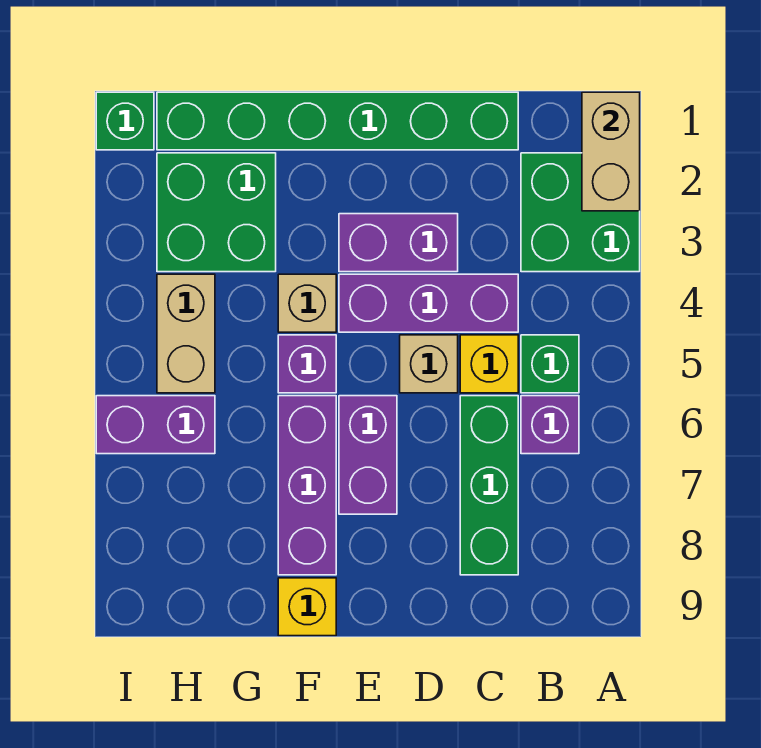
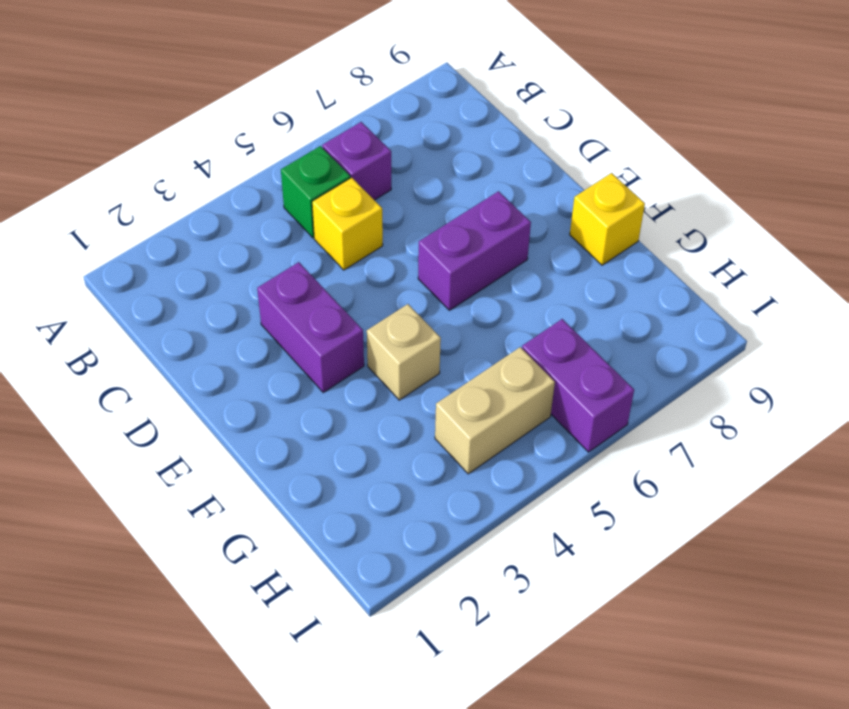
none -> green 2x2 brick [521,153,640,272]
none -> green 1x6 brick [157,92,518,150]
none -> purple 1x3 brick [339,274,518,332]

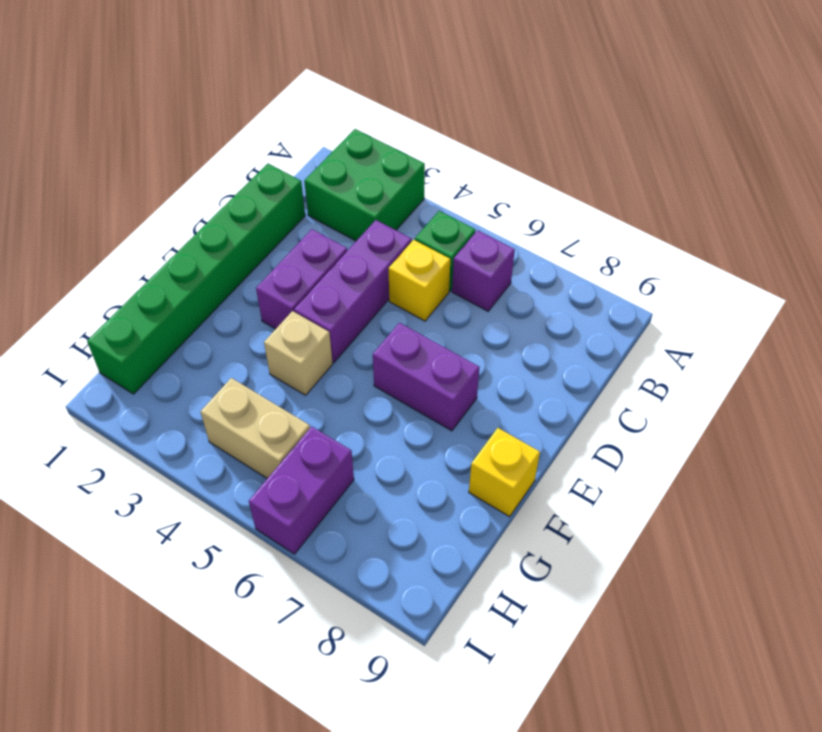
none -> green 1x3 brick [460,396,518,575]
none -> tan 1x1 brick [400,335,458,393]
none -> purple 1x1 brick [278,335,336,393]

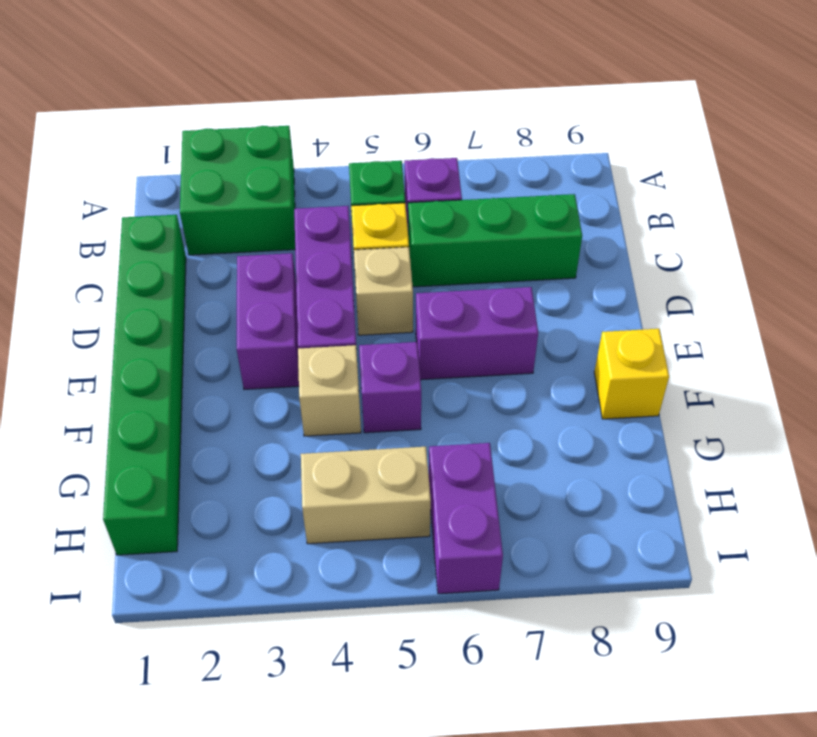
none -> purple 1x3 brick [278,396,336,575]
none -> green 2x2 brick [157,153,276,272]
none -> green 1x1 brick [96,92,154,150]

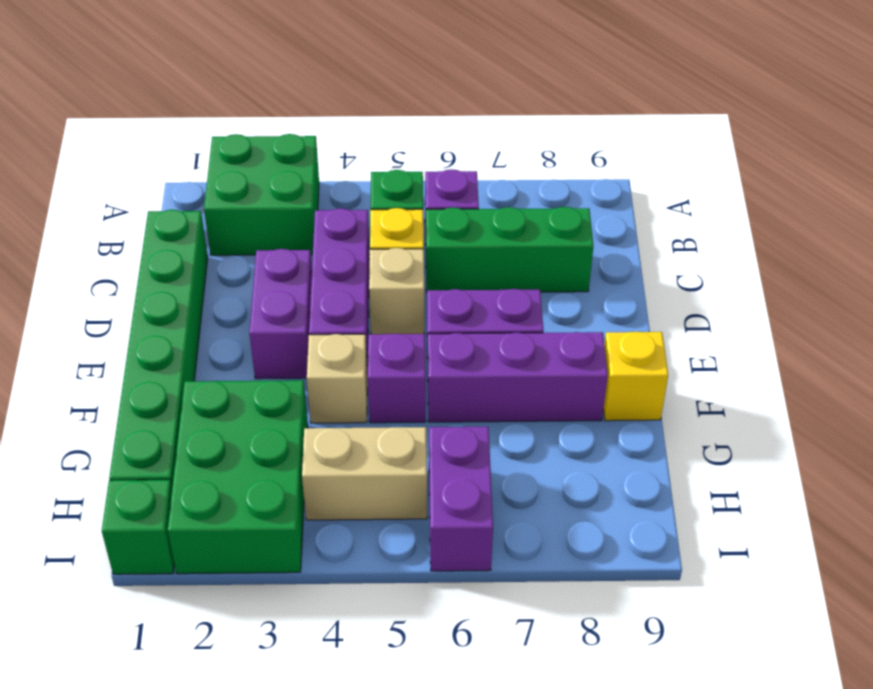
green 2x3 brick [168,380,308,574] -> green 2x2 brick [157,153,276,272]
none -> tan 1x2 brick [582,92,640,211]

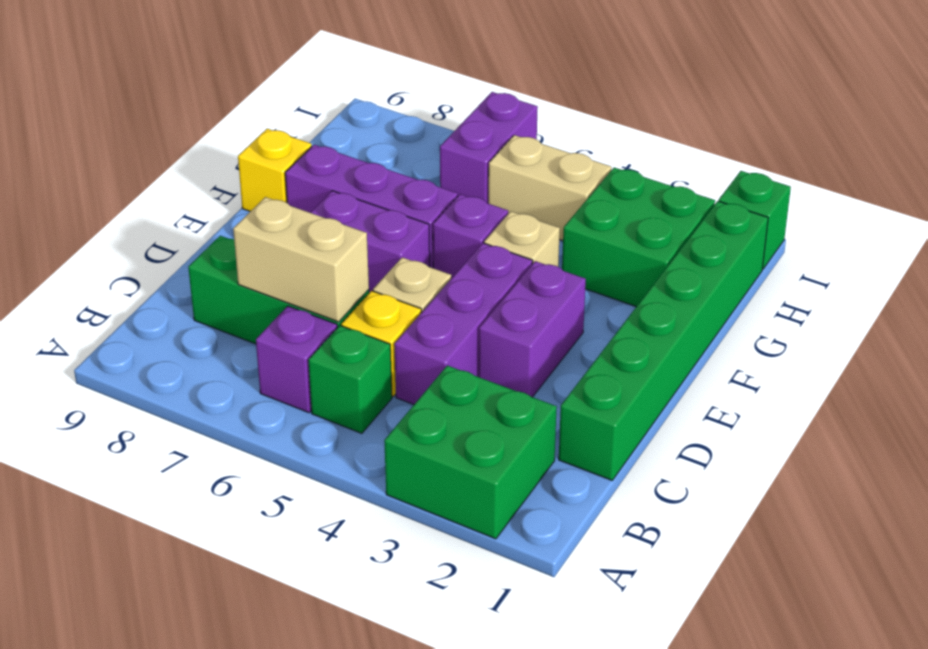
tan 1x2 brick [233,197,369,322] -> tan 1x2 brick moved to [582,92,640,211]

